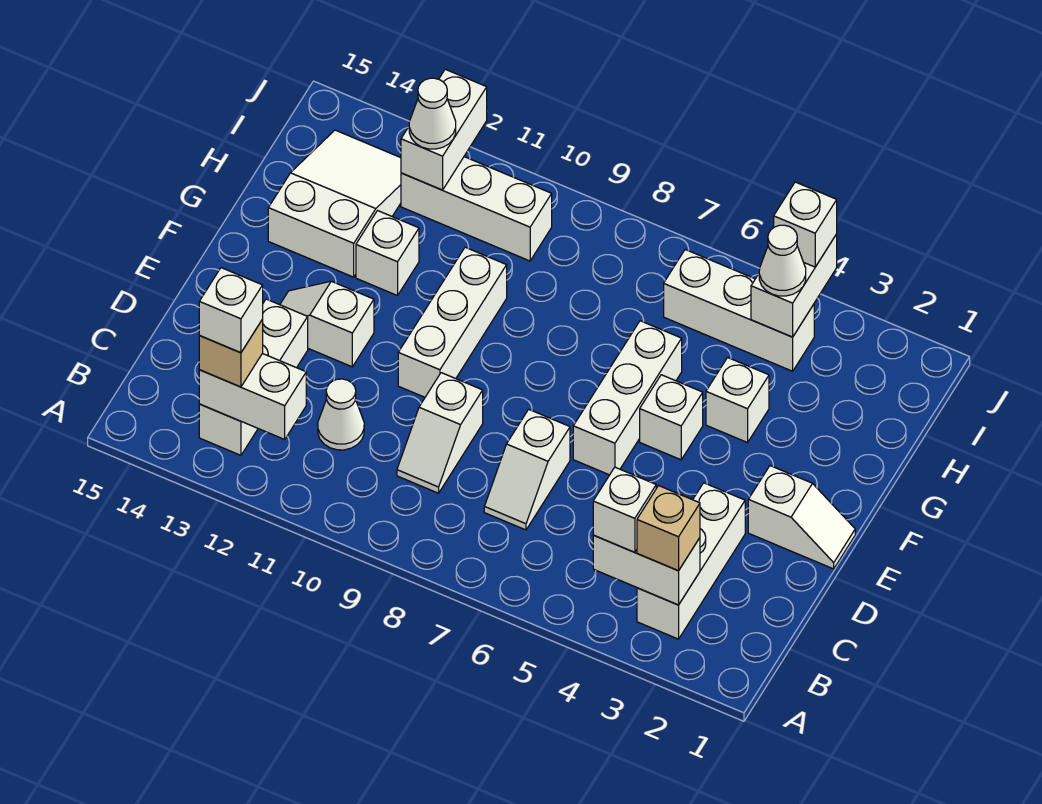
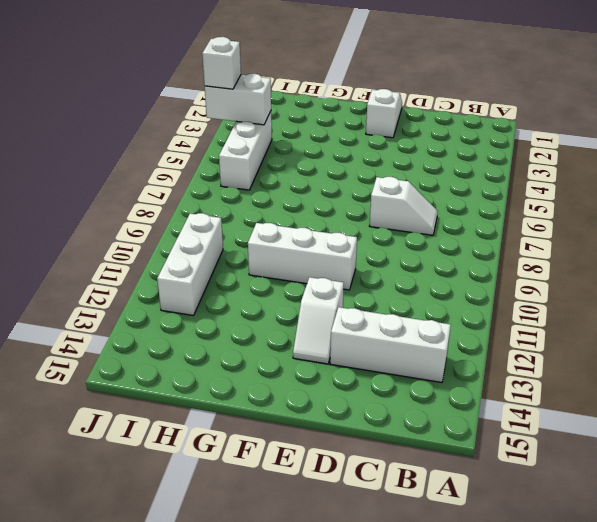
none -> white 1x3 brick [637,483,745,639]
none -> white 1x2 slope [397,373,483,493]
none -> white 1x1 cone [318,379,364,450]

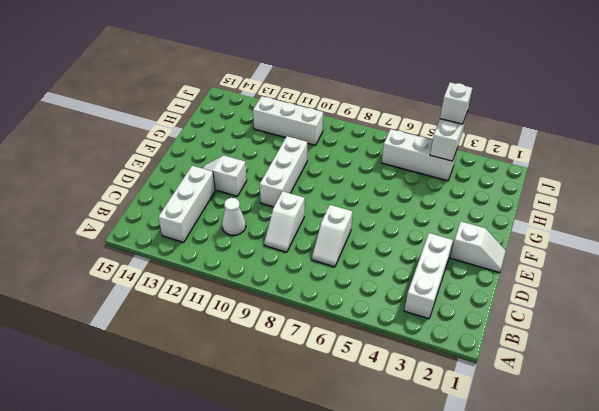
none -> white 1x3 brick [573,321,682,475]
none -> white 1x1 brick [640,375,703,460]
none -> white 1x1 brick [706,358,769,443]

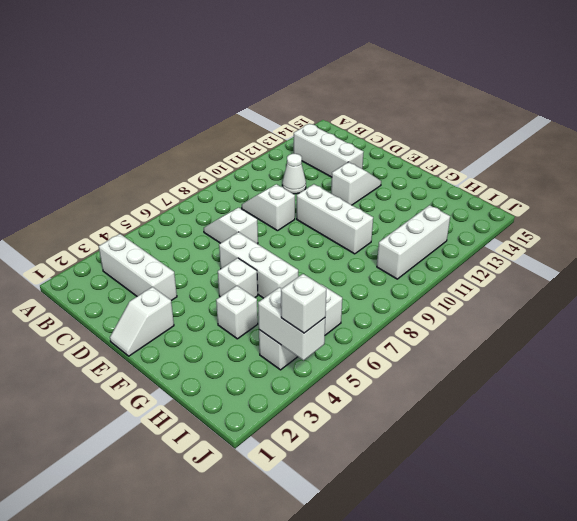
none -> white 1x1 brick [356,211,419,296]
none -> white 2x3 slope [268,130,401,277]
none -> white 1x2 brick [593,535,700,605]

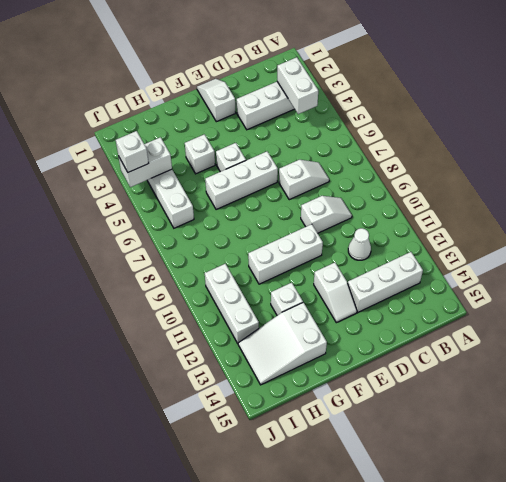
none -> white 1x2 brick [199,353,306,439]
none -> white 1x2 brick [401,69,487,190]
none -> tan 1x1 brick [637,486,700,571]

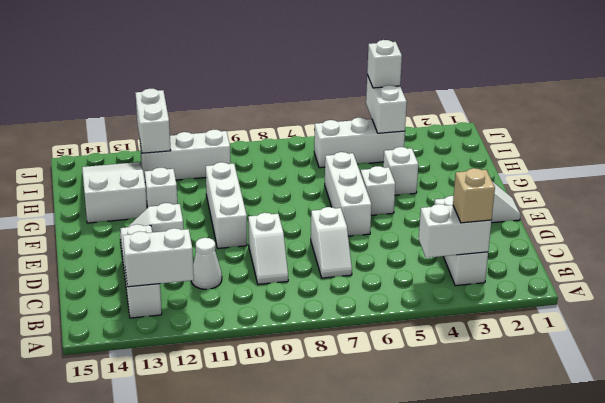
none -> white 1x1 brick [593,467,656,552]
none -> tan 1x1 brick [199,320,263,387]
none -> white 1x1 cone [759,225,806,296]

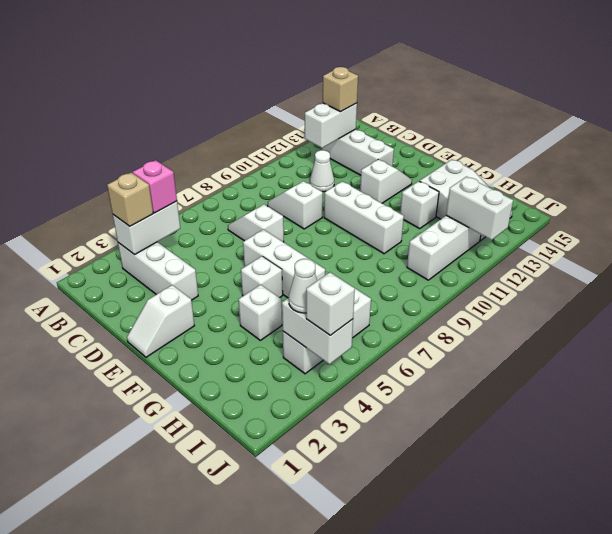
pink 1x1 brick [132,160,177,213] -> white 1x1 brick [593,467,656,552]
none -> white 1x1 cone [409,78,456,149]
none -> white 1x1 brick [199,268,263,353]

